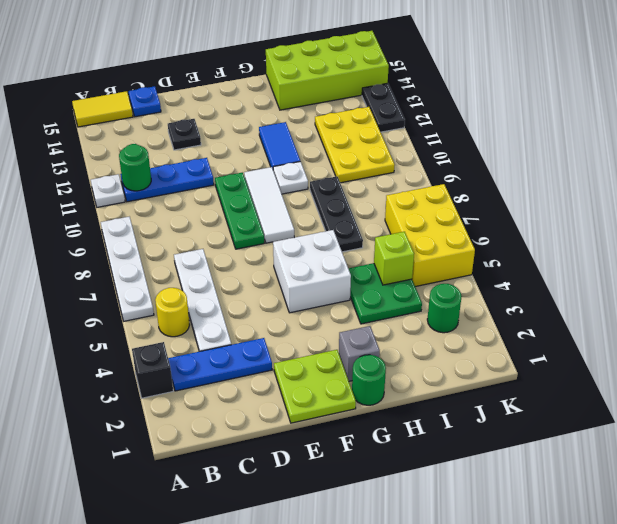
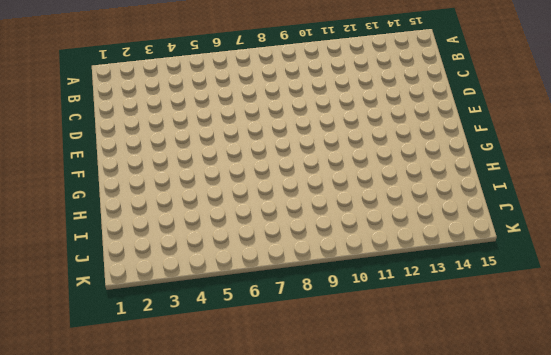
none -> black 1x1 brick [132,342,173,398]
none -> white 1x4 plate [101,217,154,321]
none -> white 1x1 plate [91,174,125,207]

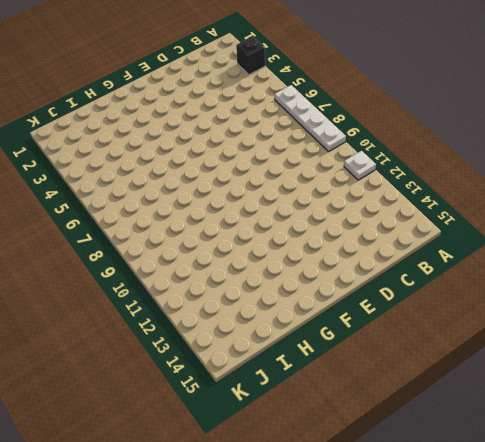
none -> yellow 1x2 tile [72,91,133,127]
none -> blue 1x3 plate [168,338,272,391]
none -> yellow 1x1 round brick [155,288,189,337]

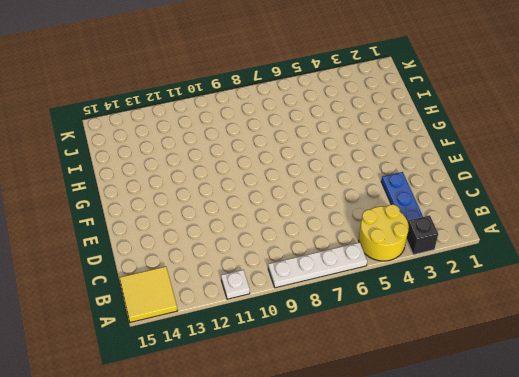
yellow 2x2 round brick [359,205,409,261] -> yellow 1x1 round brick [155,288,189,337]
yellow 2x2 tile [119,266,178,322] -> yellow 1x2 tile [72,91,133,127]
none -> blue 1x3 plate [120,158,214,202]
none -> white 1x4 plate [174,249,231,352]
none -> blue 1x1 plate [129,86,161,117]

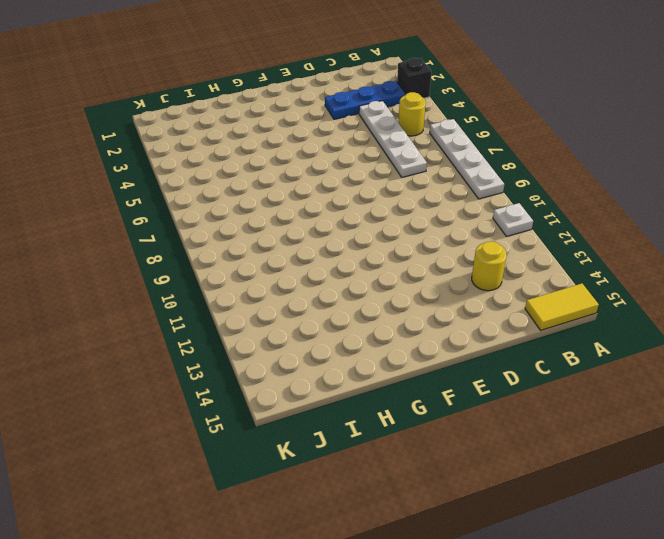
yellow 1x1 round brick [472,241,507,291] -> none
none -> blue 1x3 plate [120,158,214,202]
none -> blue 1x1 plate [129,86,161,117]
none -> black 1x1 plate [168,119,201,150]

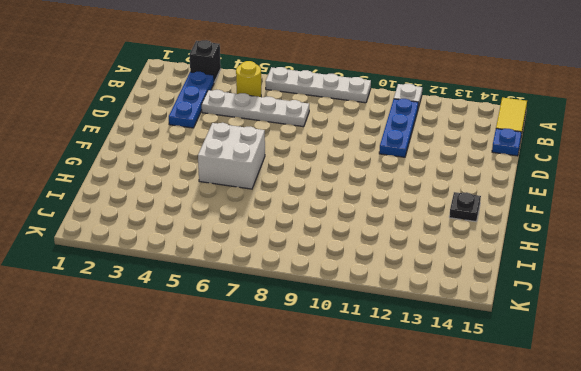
black 1x1 plate [449,192,481,222] -> black 1x1 plate moved to [168,119,201,150]
none -> lime 2x2 plate [274,350,356,423]
none -> green 1x3 plate [215,173,264,249]
none -> white 1x3 tile [244,167,294,243]

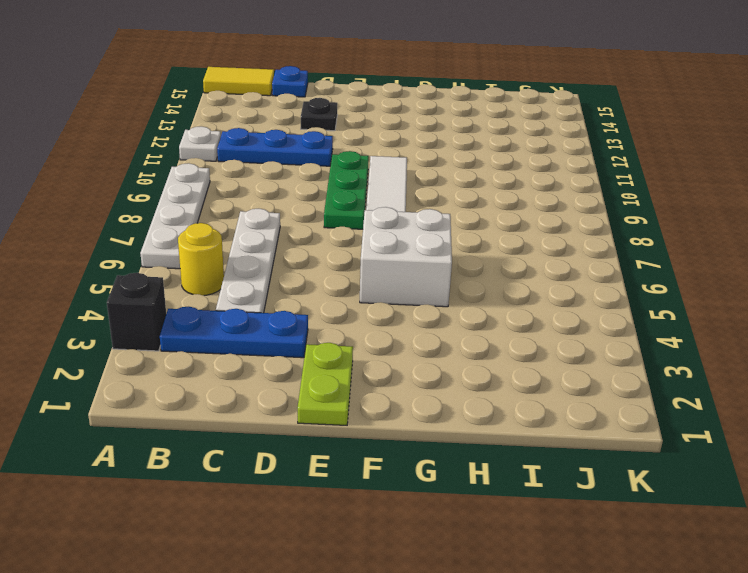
lime 1x2 plate [298,343,353,425] -> lime 2x2 plate [274,350,356,423]
none -> green 1x1 round brick [352,355,386,405]
none -> grey 1x1 brick [339,326,380,381]
none -> white 1x1 plate [273,161,308,194]

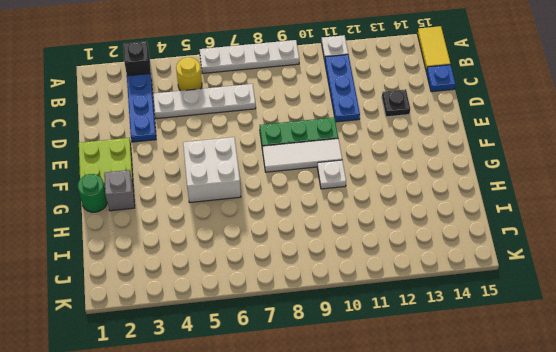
none -> blue 1x2 tile [259,122,300,169]
none -> green 2x2 plate [348,263,422,324]
none -> black 1x3 plate [310,176,363,252]

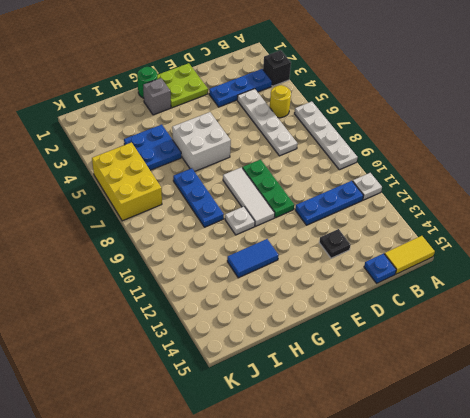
blue 1x2 tile [227,239,279,278] -> blue 1x2 tile turned to [259,122,300,169]
blue 2x2 plate [124,125,181,170] -> green 2x2 plate [348,263,422,324]
blue 1x3 plate [173,168,224,227] -> black 1x3 plate [310,176,363,252]
none -> lime 2x4 brick [266,31,389,110]
none -> yellow 2x3 plate [315,107,395,183]
none -> green 1x1 round brick [427,284,462,333]

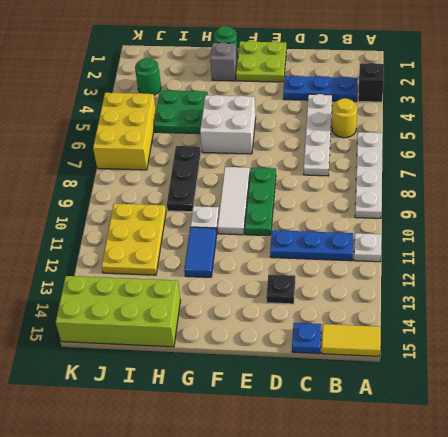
none -> black 1x2 plate [362,83,405,132]
none -> green 1x1 round brick [119,144,151,191]
none -> lime 1x1 brick [374,232,414,285]

